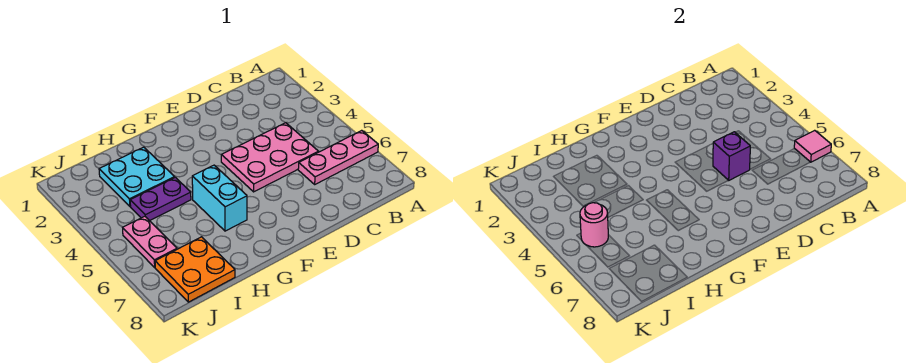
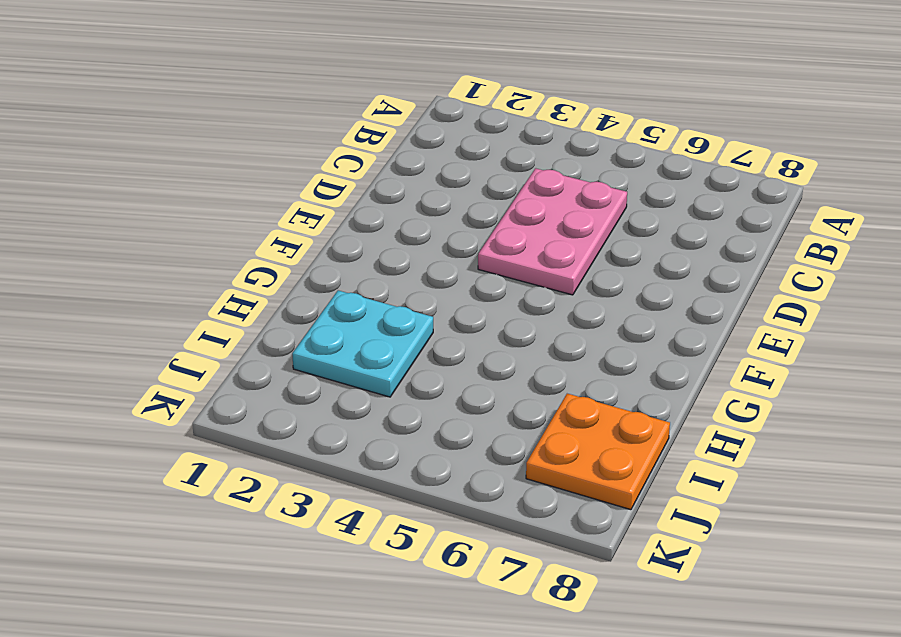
none -> pink 1x3 plate [298,130,378,184]
none -> cyan 1x2 brick [192,165,247,231]

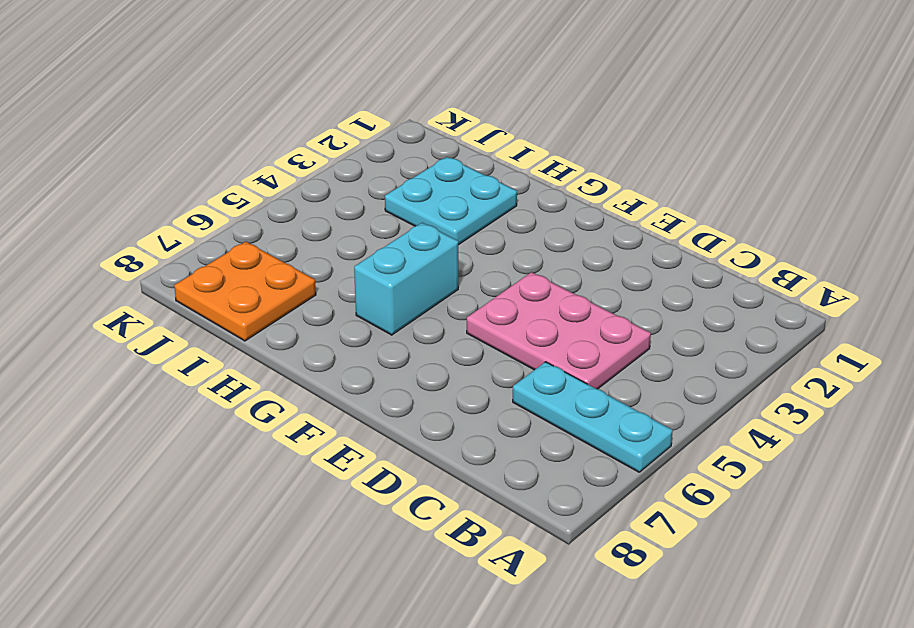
cyan 1x3 plate [513,362,673,472] -> pink 1x3 plate [298,130,378,184]
none -> purple 1x2 plate [130,177,191,221]
none -> pink 1x2 plate [123,216,177,267]

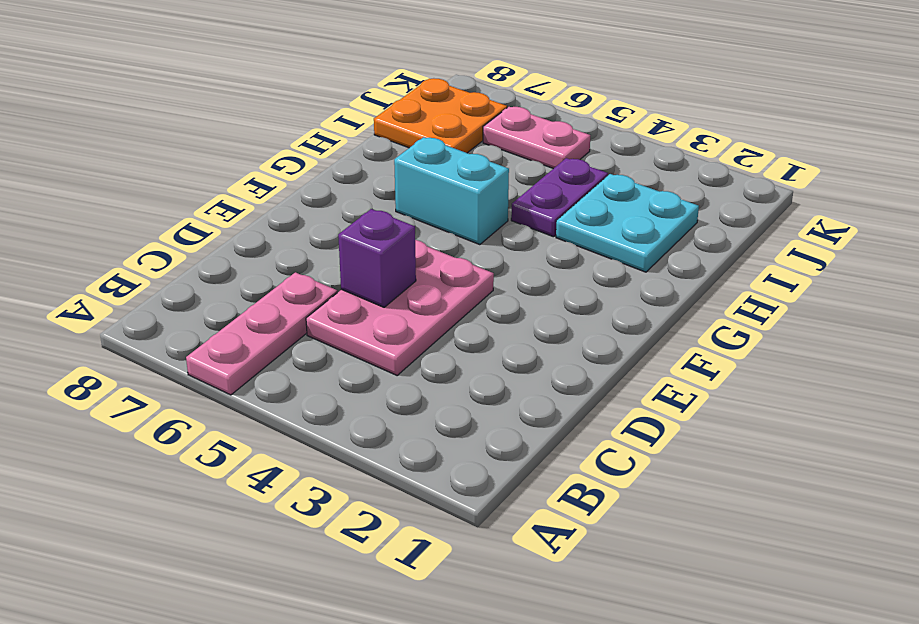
none -> pink 1x1 tile [794,130,831,162]
none -> pink 1x1 round brick [580,203,608,247]

